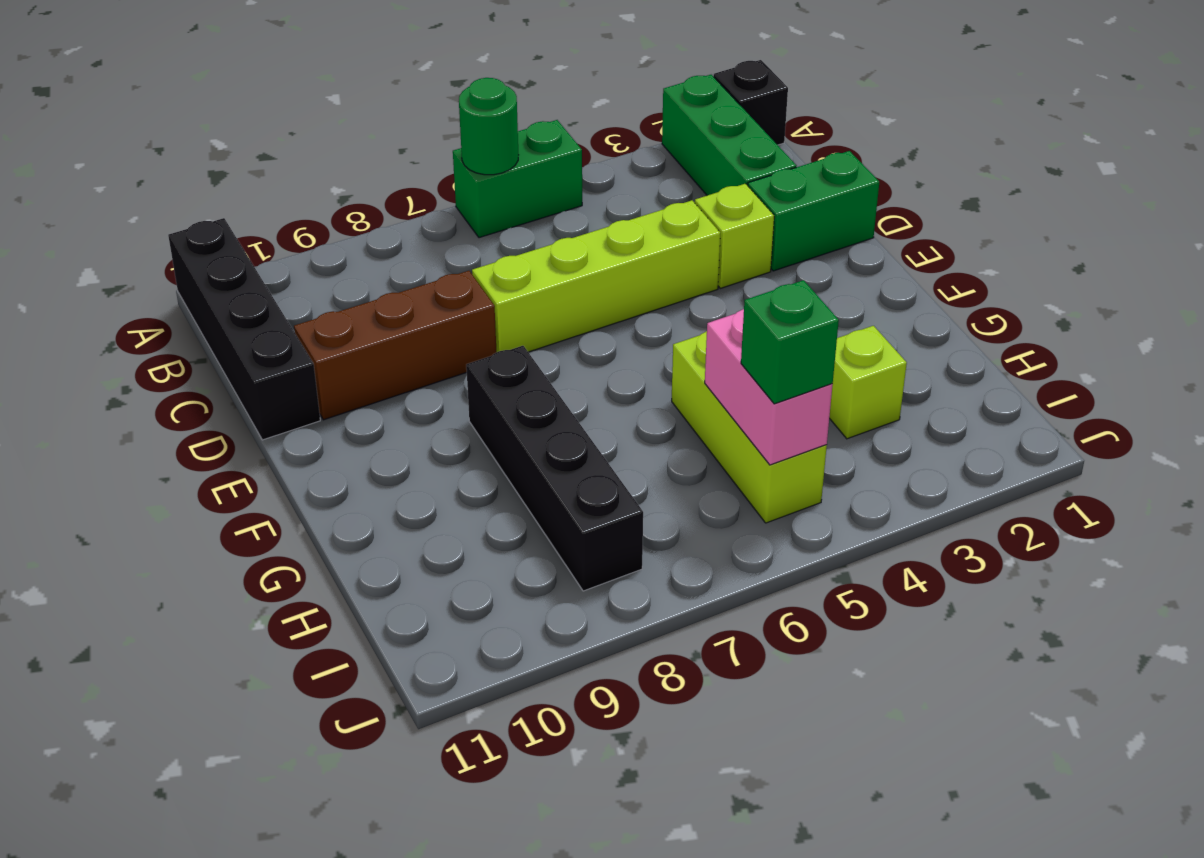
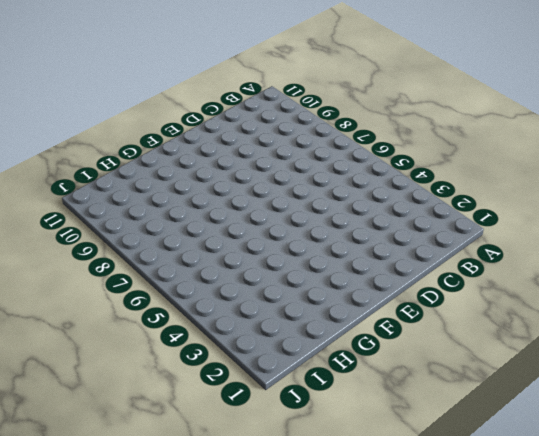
none -> black 1x1 brick [714,60,788,145]
none -> green 1x3 brick [662,75,796,195]
none -> green 1x2 brick [453,120,582,238]

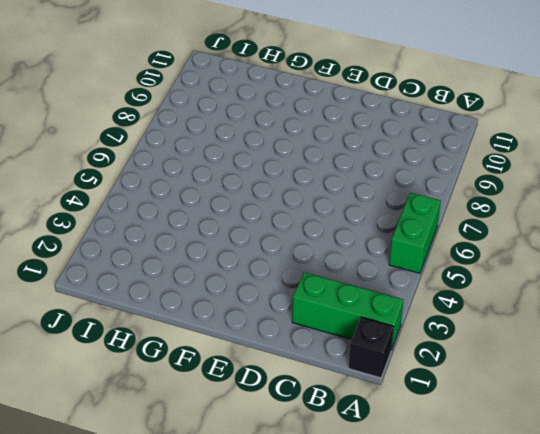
none -> black 1x4 brick [168,218,320,440]
none -> green 1x2 brick [748,151,879,271]
none -> lime 1x1 brick [695,184,774,288]

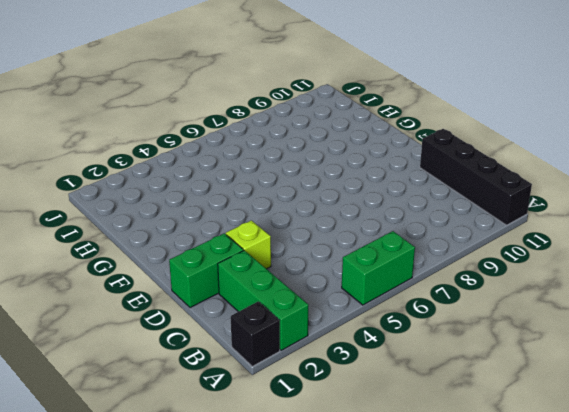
none -> lime 1x4 brick [472,200,720,352]
none -> brown 1x3 brick [294,271,497,420]
none -> black 1x4 brick [466,346,643,591]

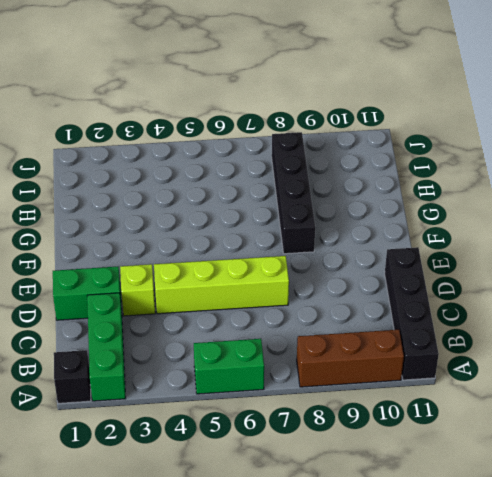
brown 1x3 brick [297,330,404,387] -> brown 1x3 brick moved to [294,271,497,420]
none -> lime 1x3 brick [672,331,827,523]
none -> lime 1x1 brick [829,326,907,439]
none -> green 1x1 round brick [459,78,518,175]

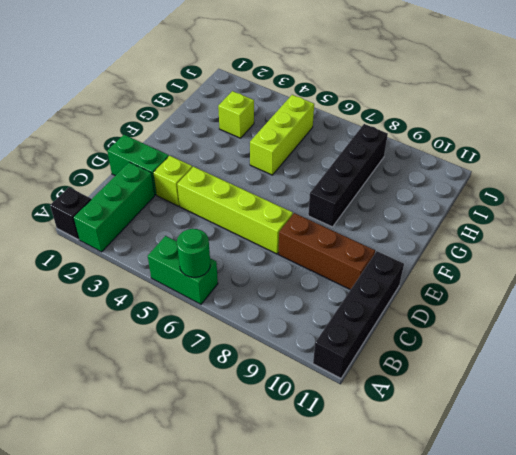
none -> pink 1x2 brick [705,309,833,465]
none -> green 1x1 brick [741,280,839,404]

